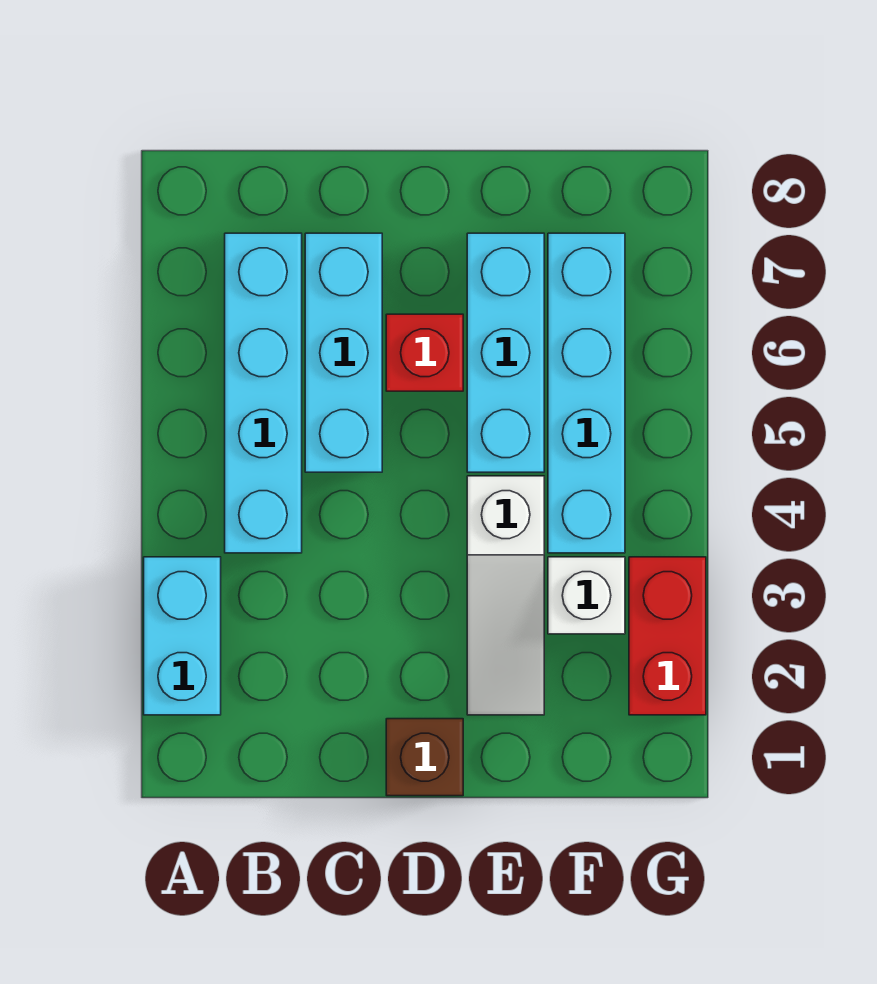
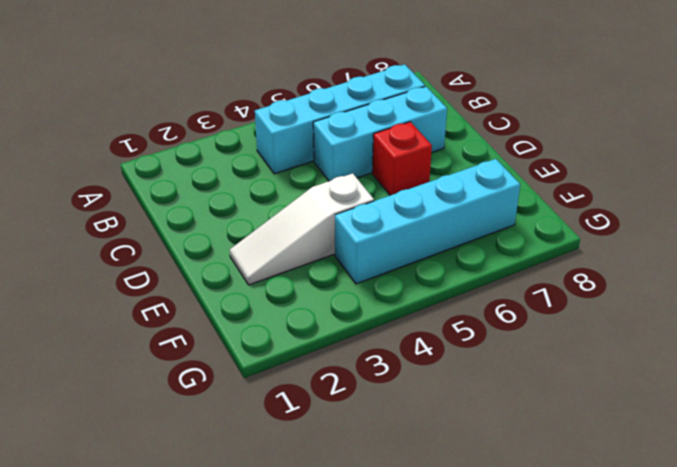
none -> cyan 1x2 brick [144,557,221,715]
none -> brown 1x1 brick [386,719,463,796]

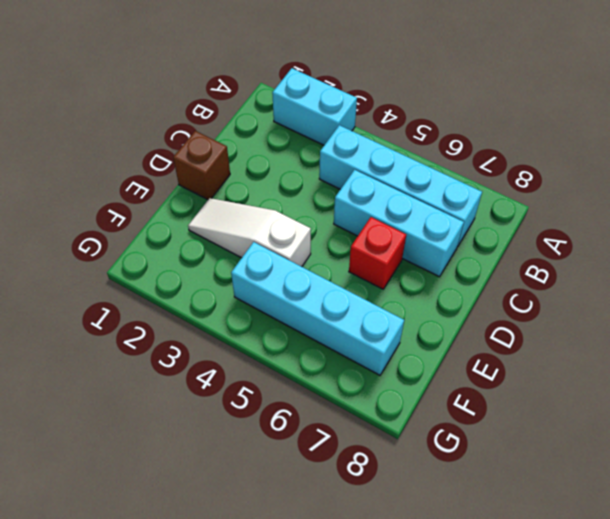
none -> cyan 1x3 brick [467,233,544,472]
none -> white 1x1 brick [548,557,625,634]

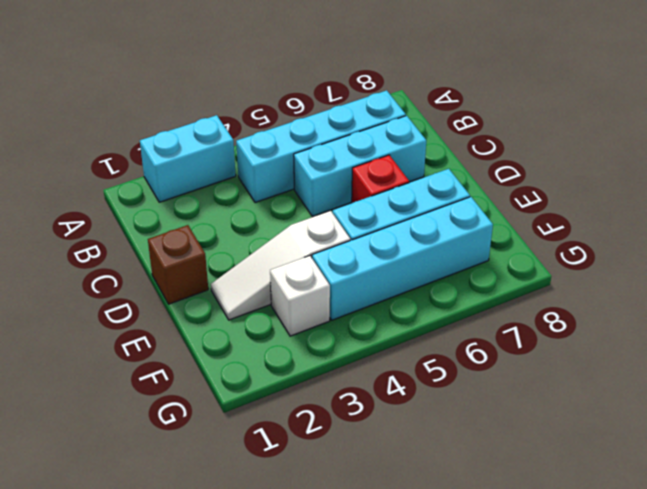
none -> red 1x2 brick [629,557,706,715]

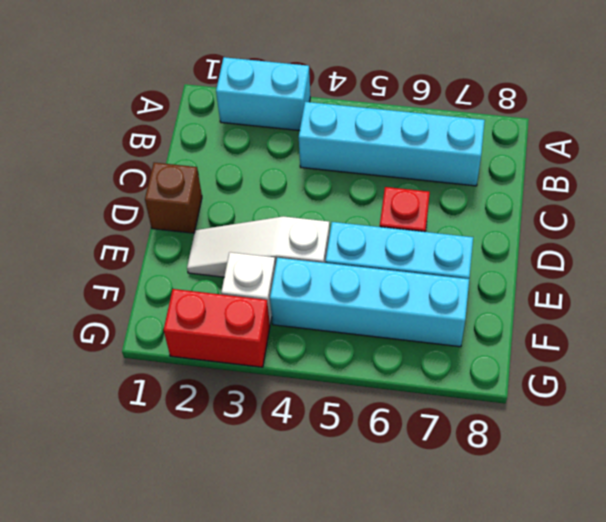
none -> cyan 1x3 brick [305,233,382,472]

